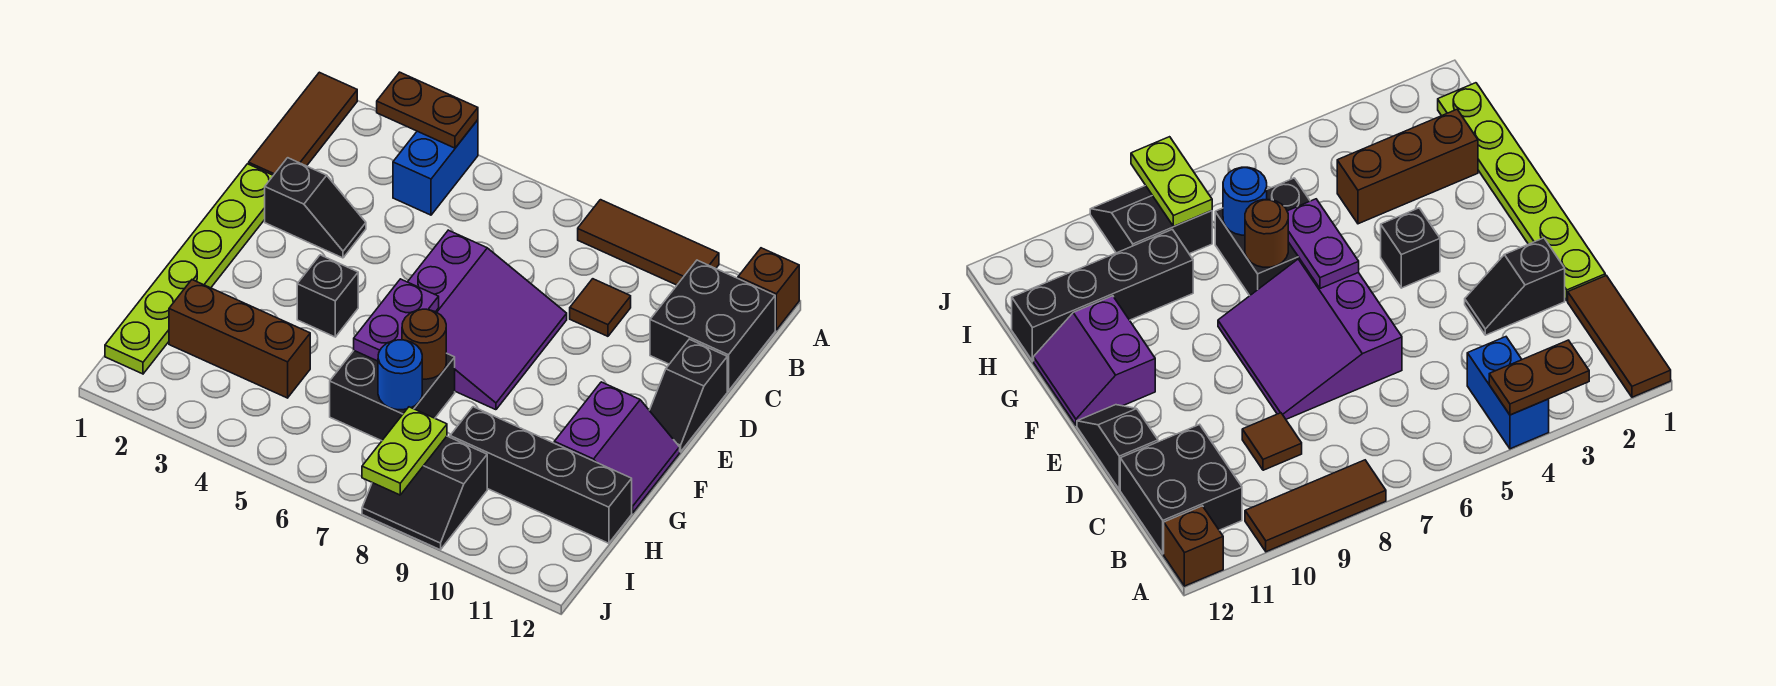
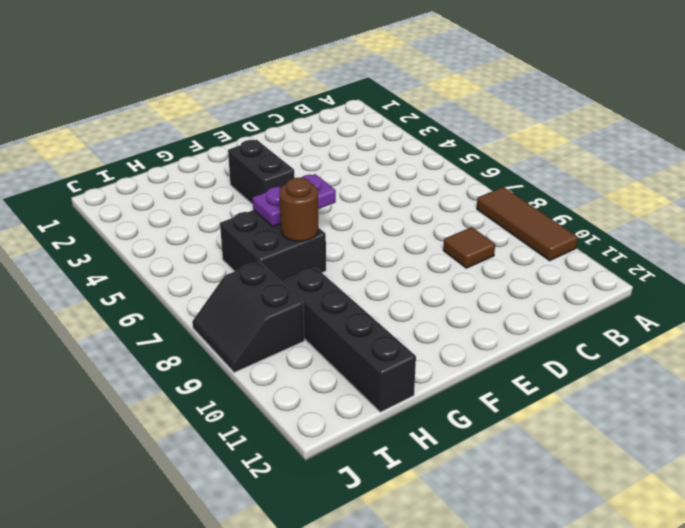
black 1x2 brick [228,140,294,204] -> black 1x1 brick [297,255,358,337]
none -> brown 1x3 tile [249,72,357,175]
none -> blue 1x2 brick [393,120,478,215]
none -> brown 1x1 brick [738,248,799,330]

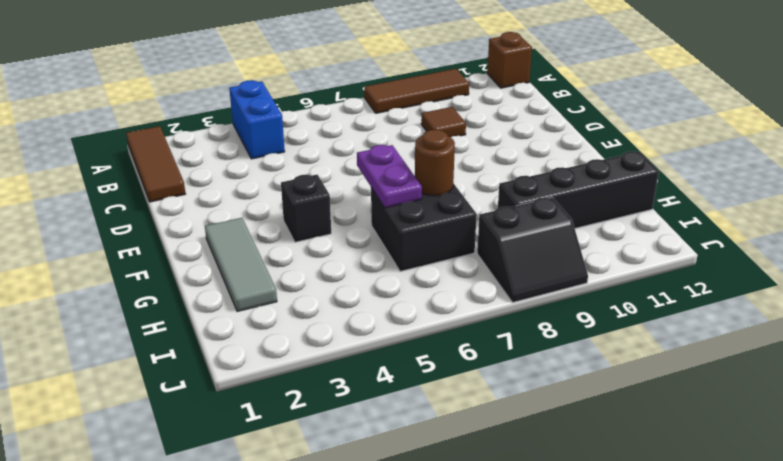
grey 1x3 tile [205,218,277,312] -> brown 1x3 brick [169,280,310,398]
none -> black 2x2 brick [650,260,775,391]
none -> lime 1x6 plate [105,164,273,374]
none -> black 1x2 slope [265,158,366,258]

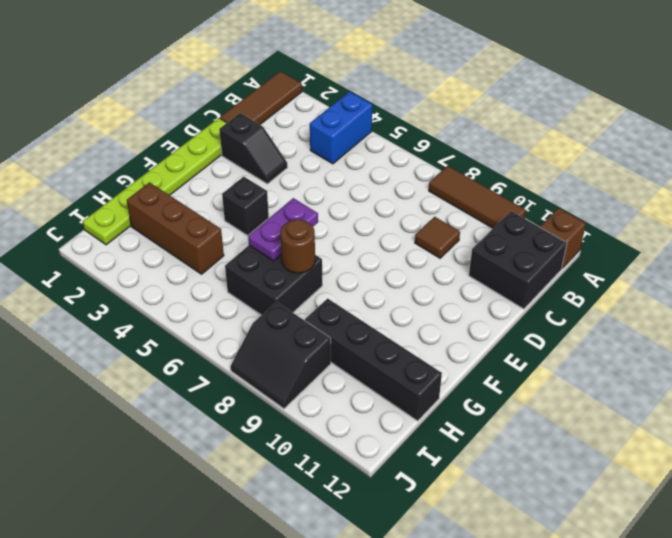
none -> purple 3x3 slope [408,230,567,410]
none -> black 1x2 slope [649,339,727,452]
none -> purple 2x2 slope [554,382,680,513]

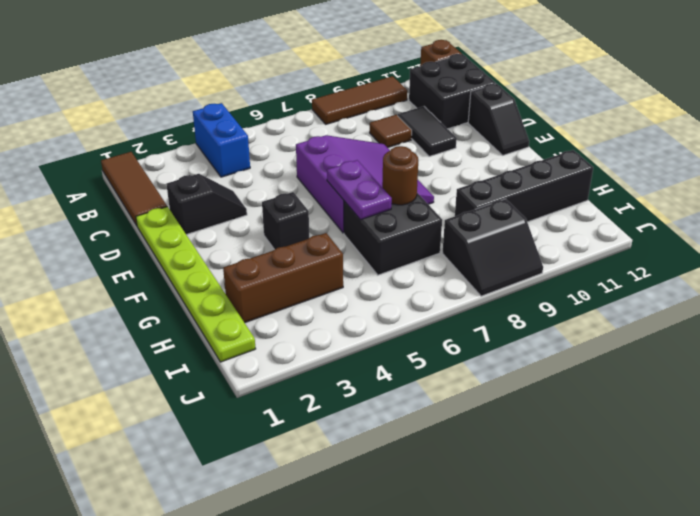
black 1x2 tile [398,106,457,156] -> none
none -> purple 2x2 slope [554,382,680,513]
none -> brown 1x2 plate [377,72,478,148]
none -> blue 1x1 round brick [378,340,422,410]

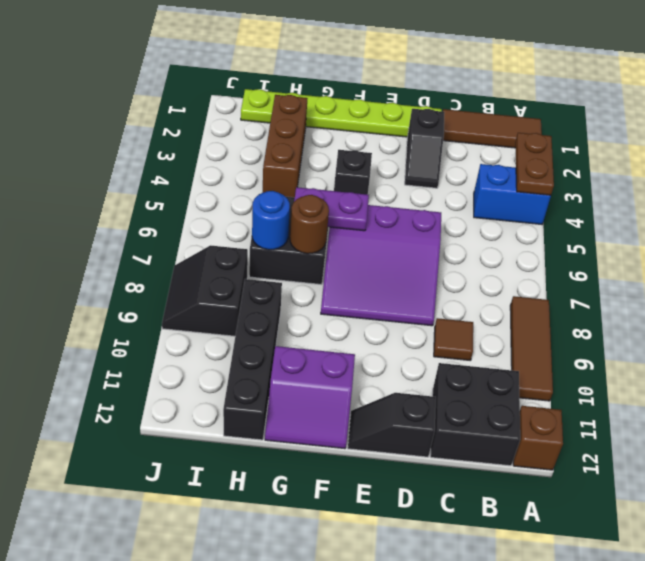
none -> lime 1x2 plate [362,407,447,495]

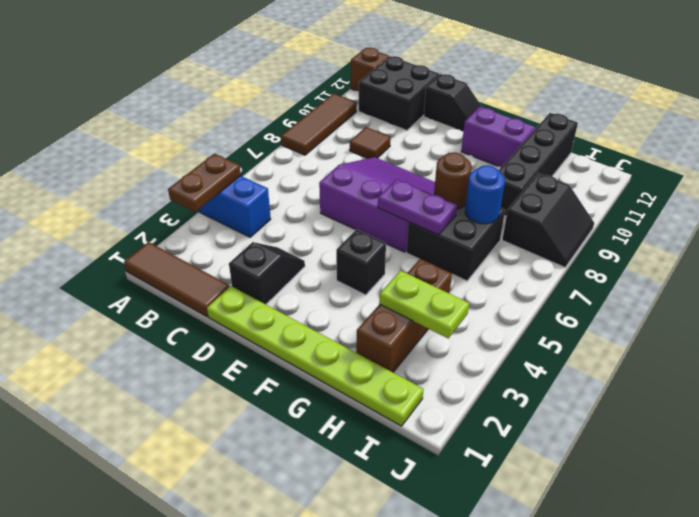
lime 1x2 plate [379,270,469,338] -> lime 1x2 plate moved to [362,407,447,495]

